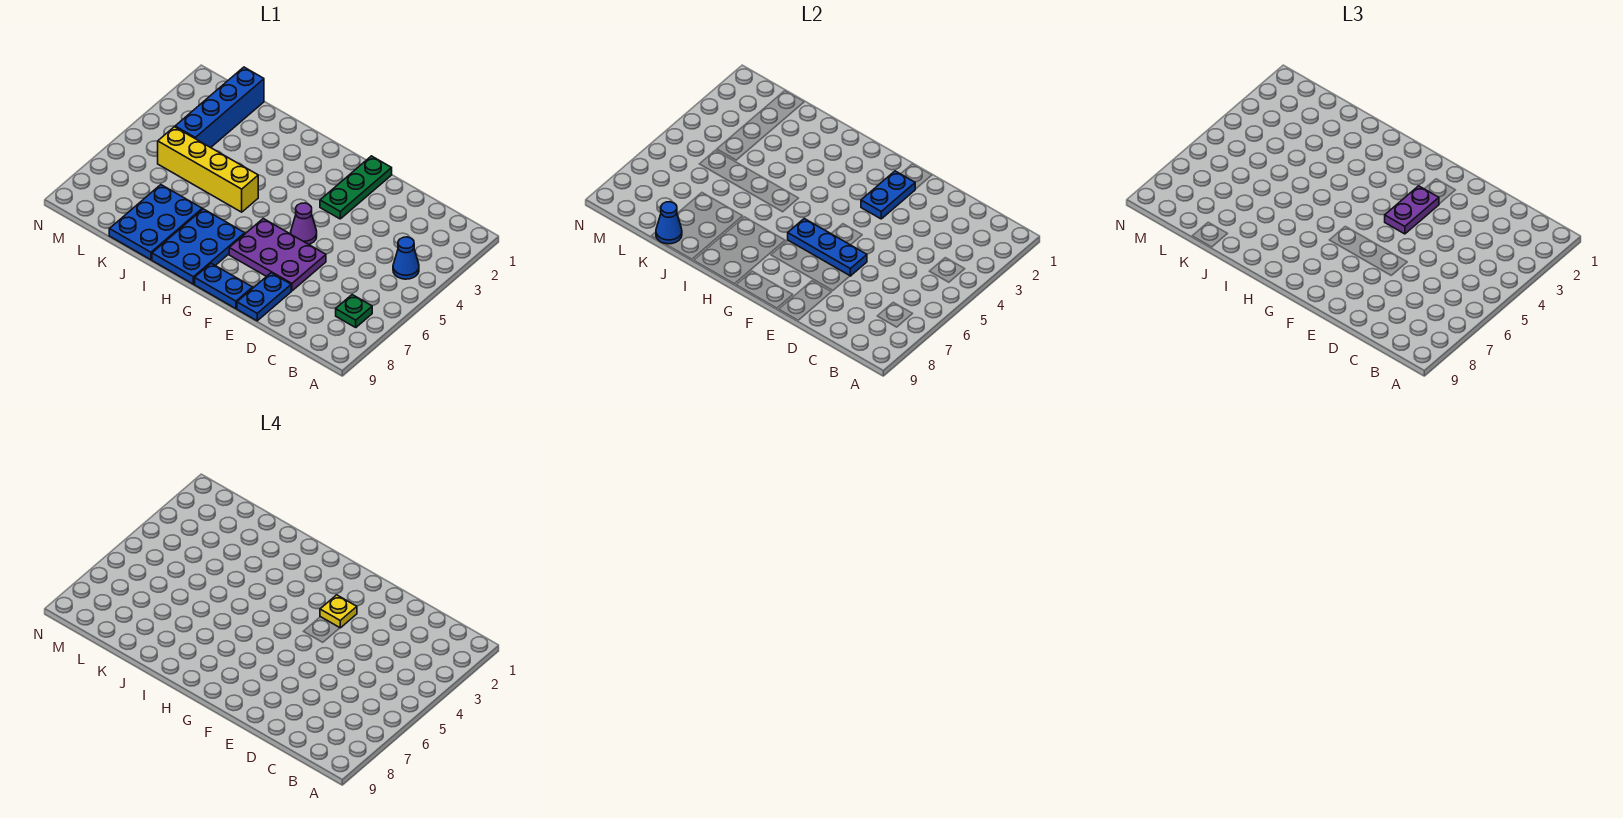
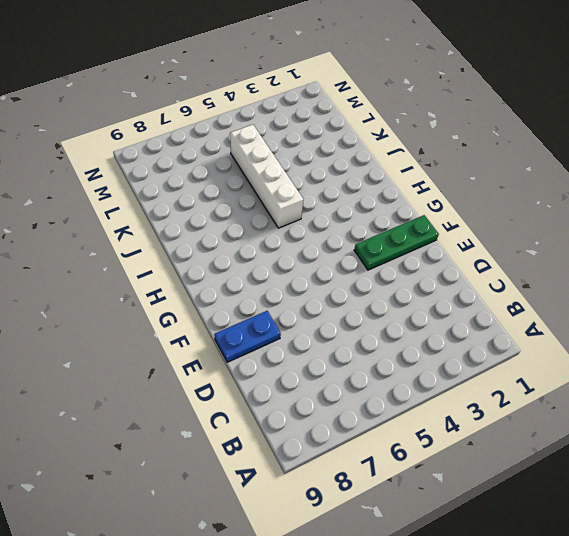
white 1x4 brick [230,125,304,228] -> yellow 1x4 brick [158,127,258,212]
none -> blue 1x1 cone [393,237,419,279]
none -> green 1x1 plate [336,295,372,327]
none -> purple 2x3 plate [229,219,326,291]

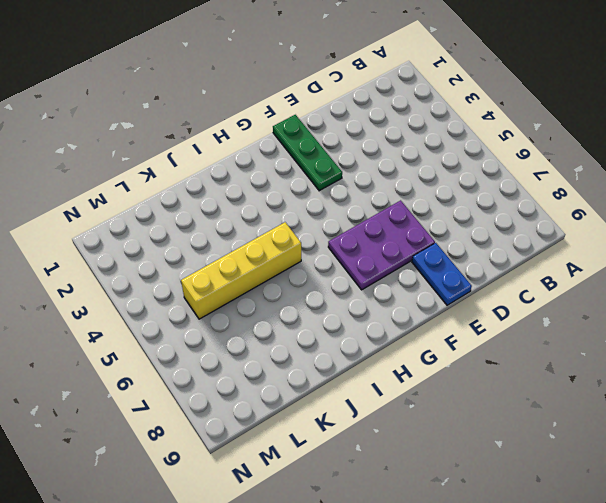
none -> blue 1x1 cone [393,237,419,279]
none -> green 1x1 plate [336,295,372,327]
none -> purple 1x1 cone [291,203,317,244]

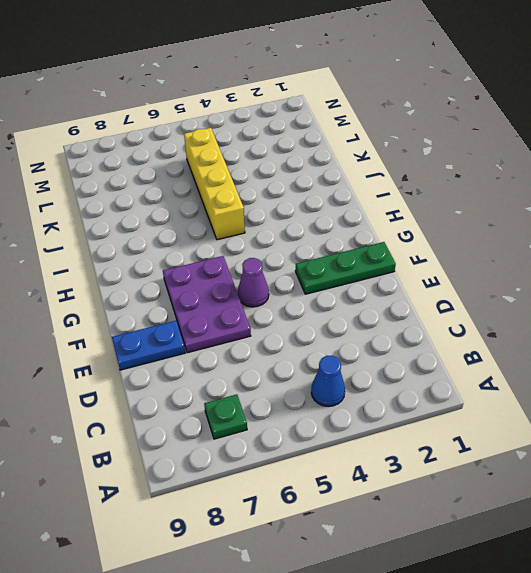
none -> blue 1x2 plate [195,263,253,309]
none -> blue 2x3 plate [152,209,245,284]
none -> blue 2x3 plate [109,185,202,260]

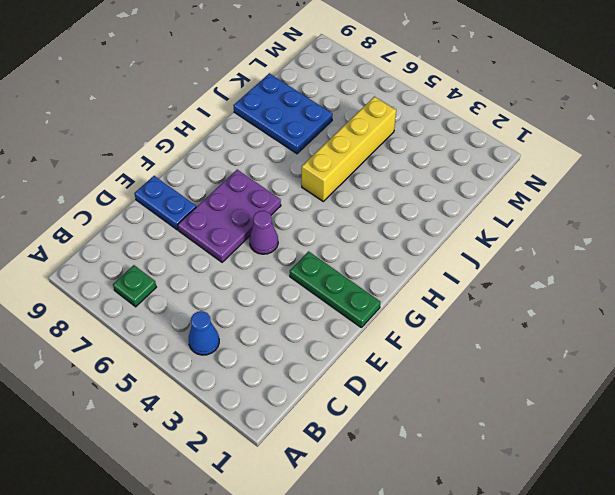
none -> blue 1x2 plate [195,263,253,309]
none -> blue 2x3 plate [152,209,245,284]
none -> blue 1x4 brick [175,67,264,148]

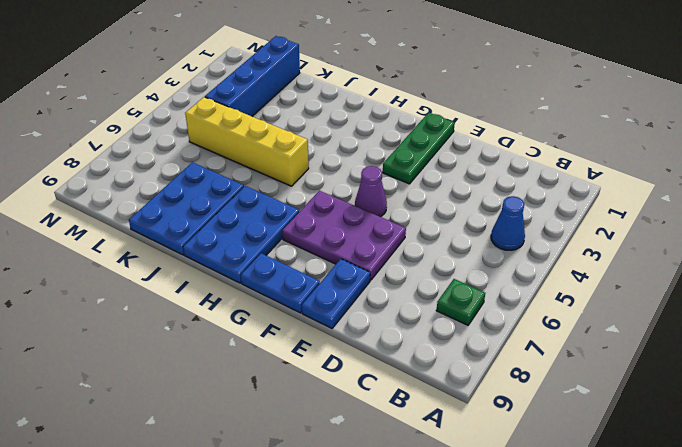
none -> blue 1x3 plate [788,219,867,276]
none -> blue 1x2 plate [861,171,915,219]
none -> blue 1x1 cone [656,202,682,244]

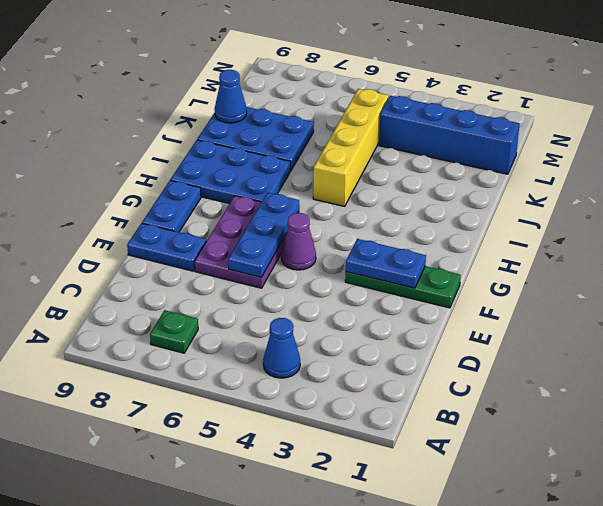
none -> purple 1x2 plate [1385,186,1439,234]
none -> yellow 1x1 plate [320,595,357,628]

